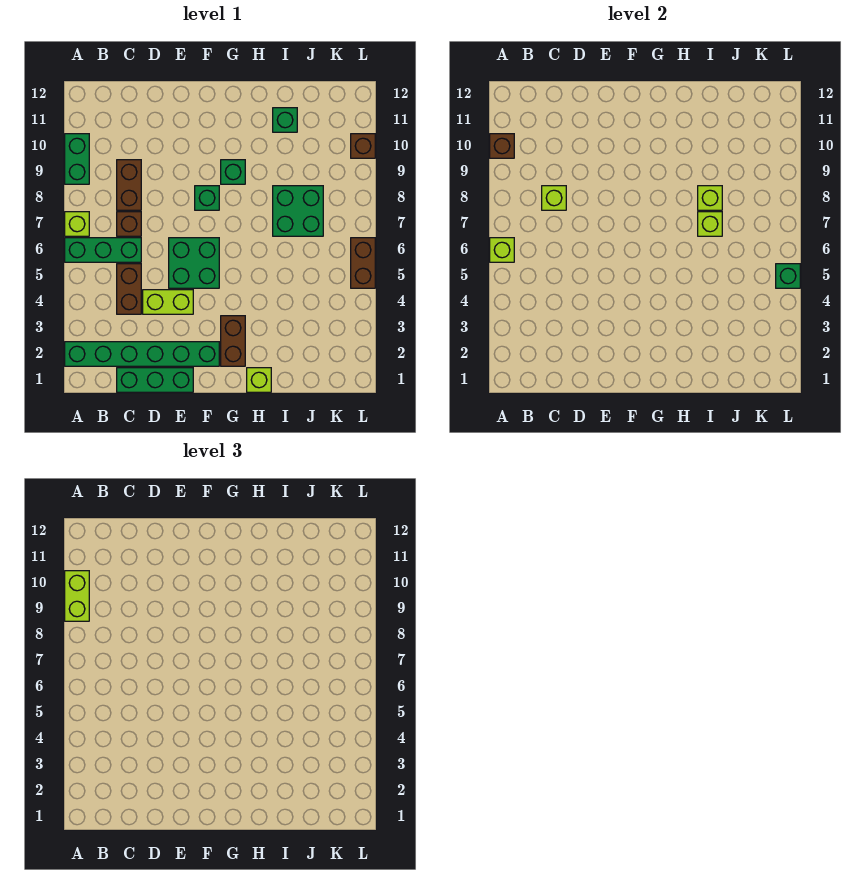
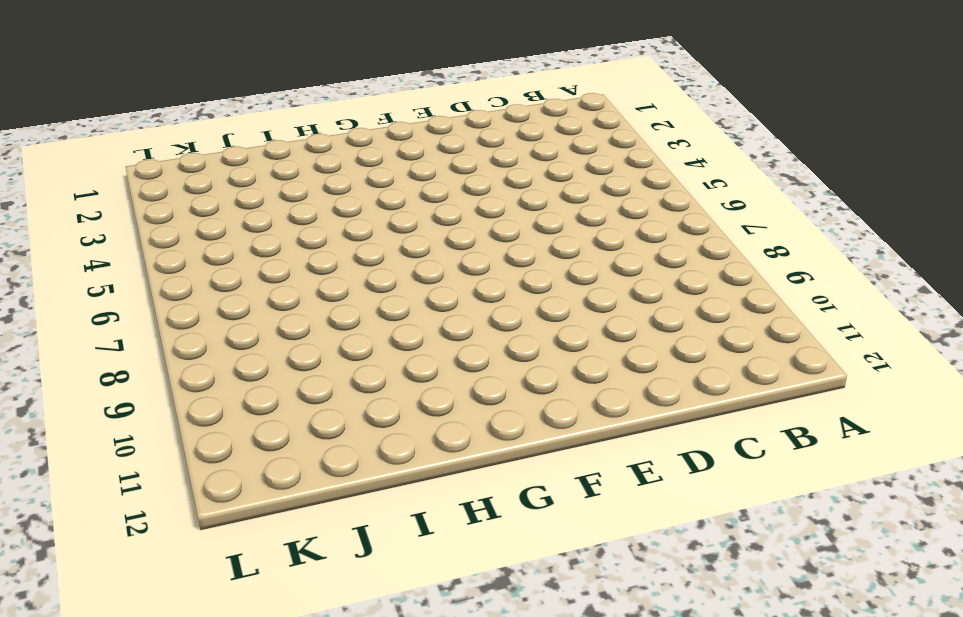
none -> green 1x6 brick [65,342,219,366]
none -> green 1x3 brick [65,238,141,262]
none -> lime 1x1 brick [65,212,89,236]

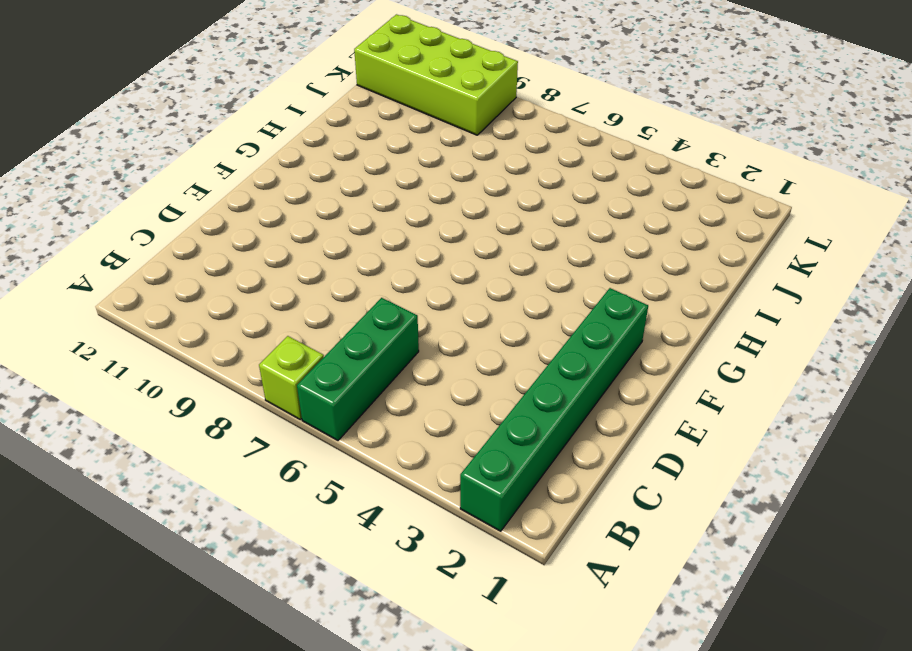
lime 2x4 brick [354,14,518,135] -> brown 1x1 brick [351,134,375,158]
none -> green 1x2 brick [65,134,89,184]
none -> green 1x3 brick [117,368,193,392]
none -> brown 1x2 brick [117,264,141,314]

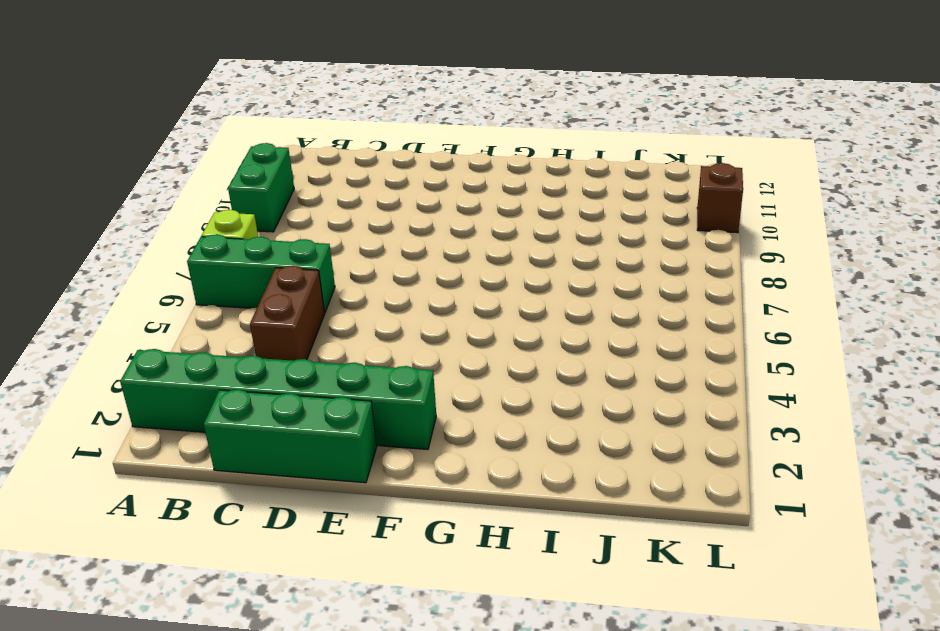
none -> brown 1x1 brick [117,212,141,236]
none -> brown 1x2 brick [117,160,141,210]
none -> lime 1x2 brick [143,290,193,314]

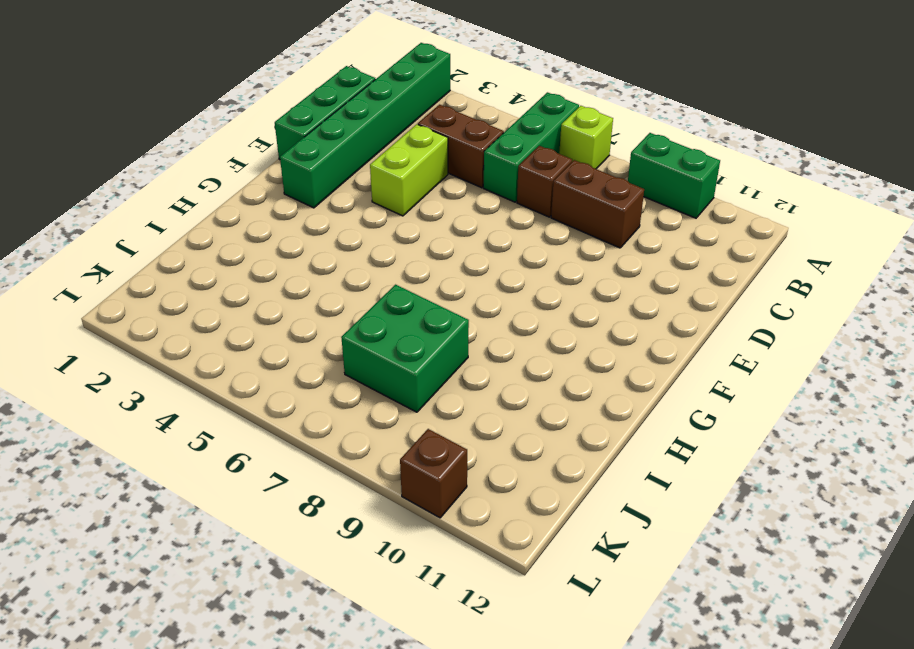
none -> green 2x2 brick [169,238,219,288]
none -> green 1x1 brick [195,186,219,210]
none -> brown 1x2 brick [221,316,245,366]

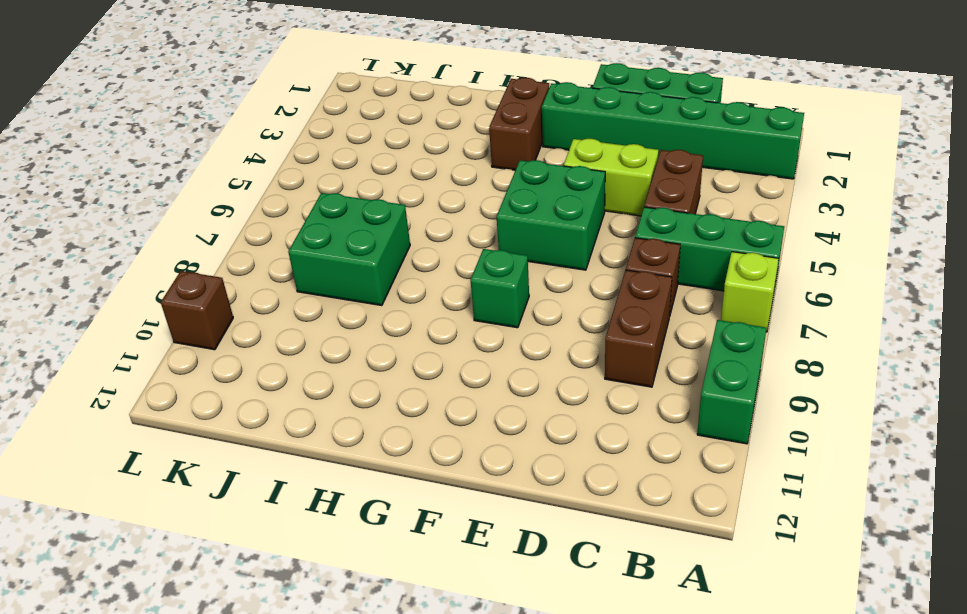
none -> green 1x1 brick [221,160,245,184]
none -> lime 1x1 brick [247,368,271,392]
none -> green 1x1 brick [273,108,297,132]

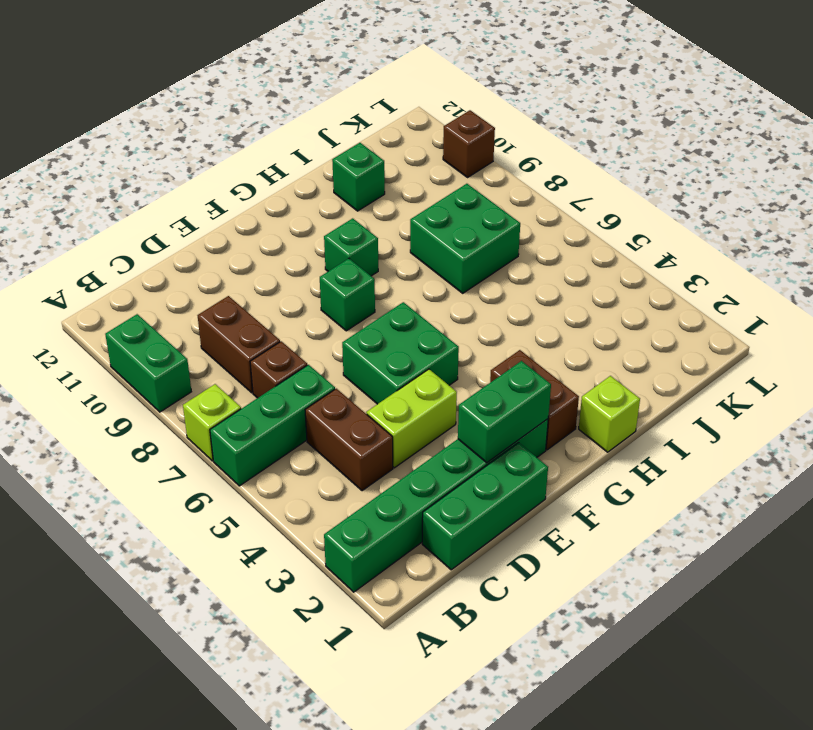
green 1x2 brick [458,361,551,463] -> none
none -> brown 1x2 brick [351,238,375,288]
none -> lime 1x1 brick [490,238,514,262]
none -> brown 1x1 brick [490,134,514,158]

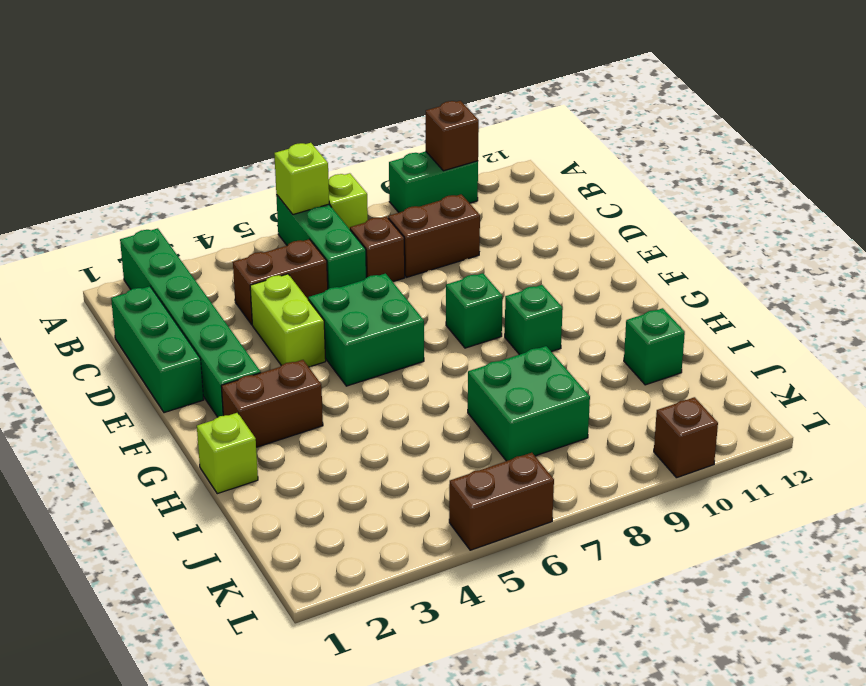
none -> lime 1x1 brick [542,186,566,210]
none -> lime 1x1 brick [698,212,722,236]
none -> lime 1x1 brick [698,186,722,210]

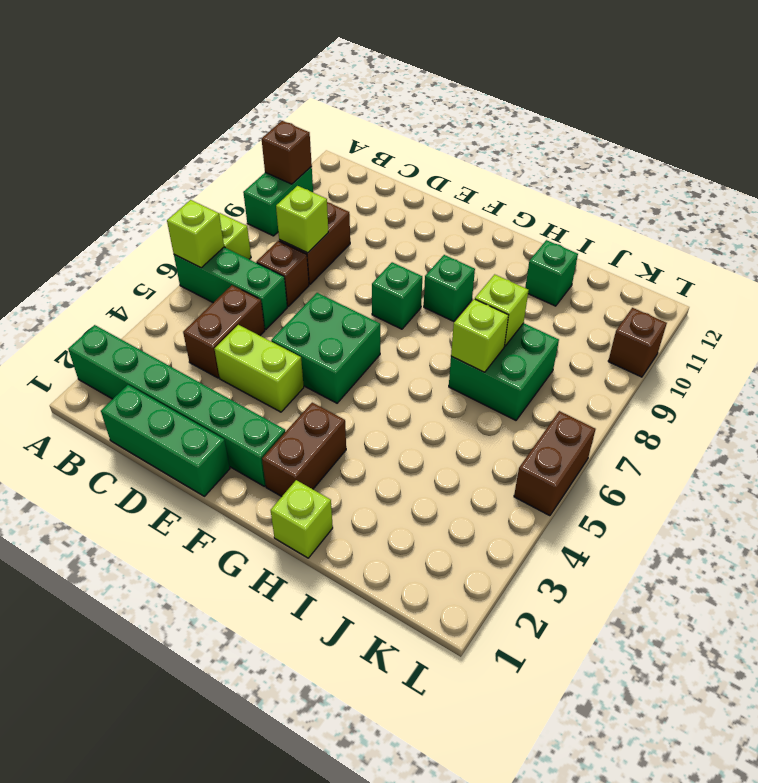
none -> green 1x1 brick [776,264,800,288]
none -> lime 1x2 brick [65,571,89,621]

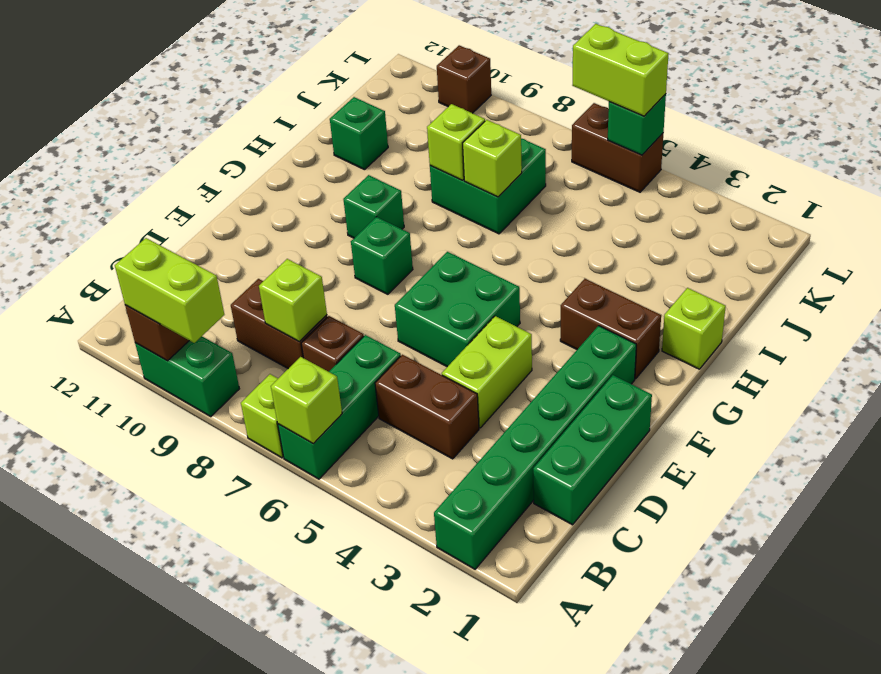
lime 1x2 brick [572,24,669,116] -> none

